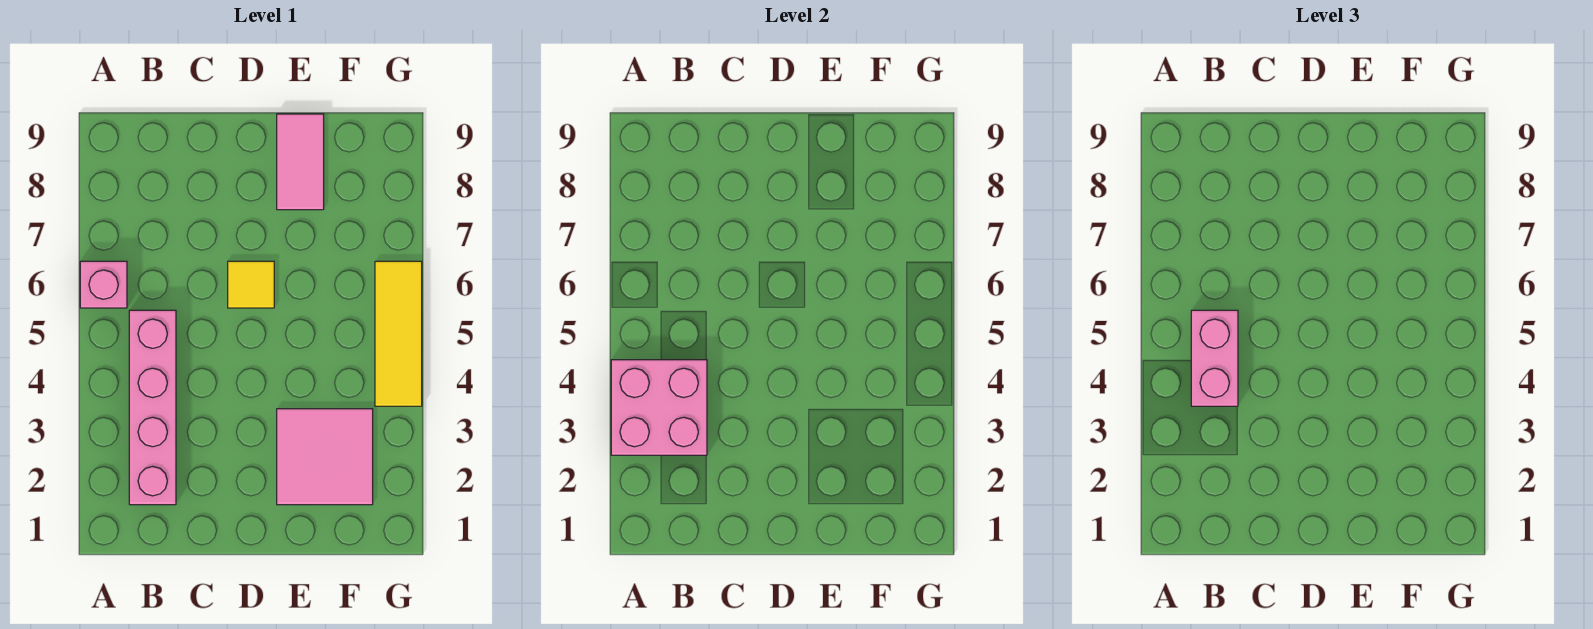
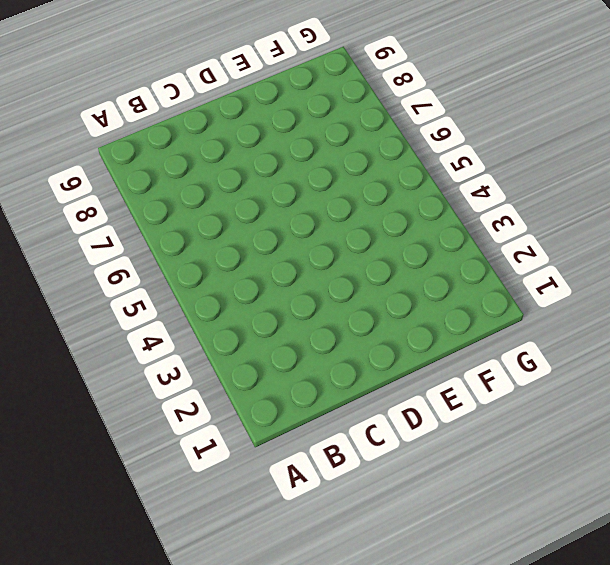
none -> pink 1x1 brick [80,261,127,308]
none -> pink 1x4 brick [129,310,176,505]

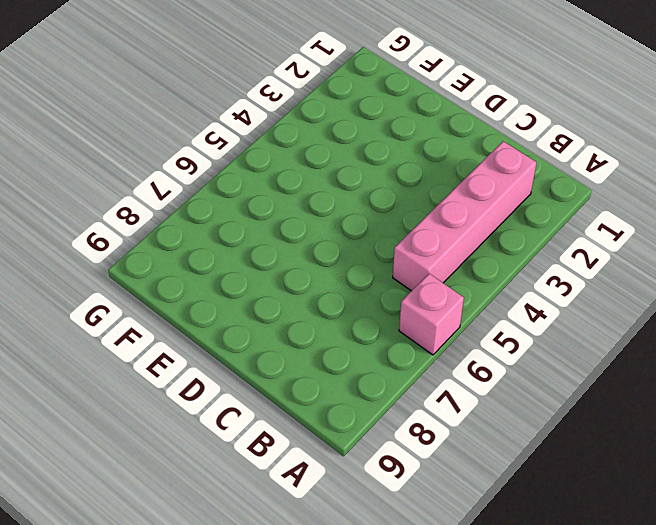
none -> yellow 1x1 tile [228,261,274,308]
none -> pink 2x2 tile [277,409,373,505]

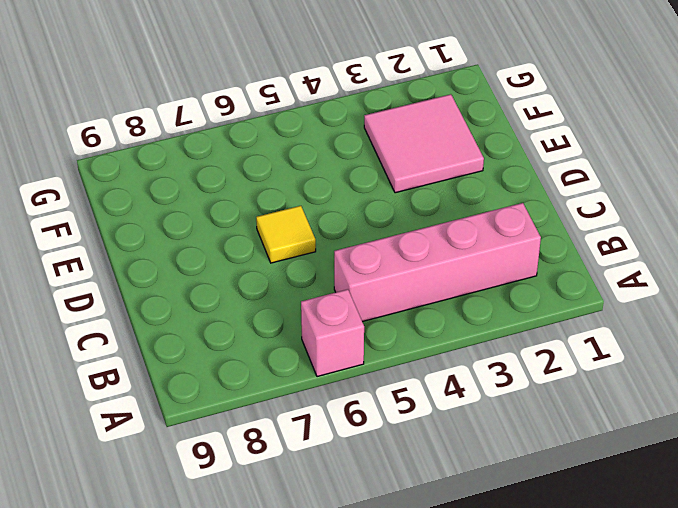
none -> pink 1x2 tile [277,114,324,210]
none -> yellow 1x3 tile [375,261,422,406]

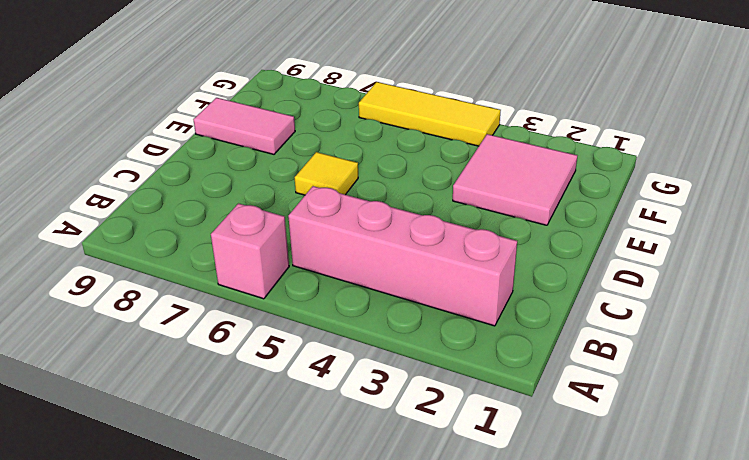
none -> pink 2x2 brick [611,360,707,455]
none -> pink 1x2 brick [1191,310,1238,406]

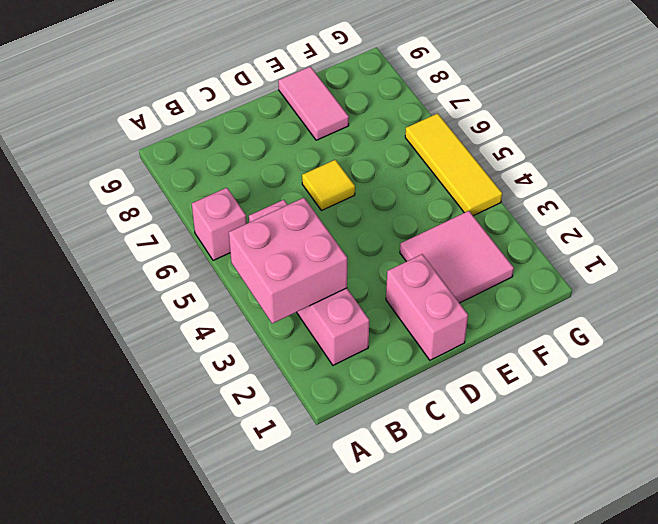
pink 1x2 brick [386,254,468,360] -> pink 1x2 brick moved to [1191,310,1238,406]

